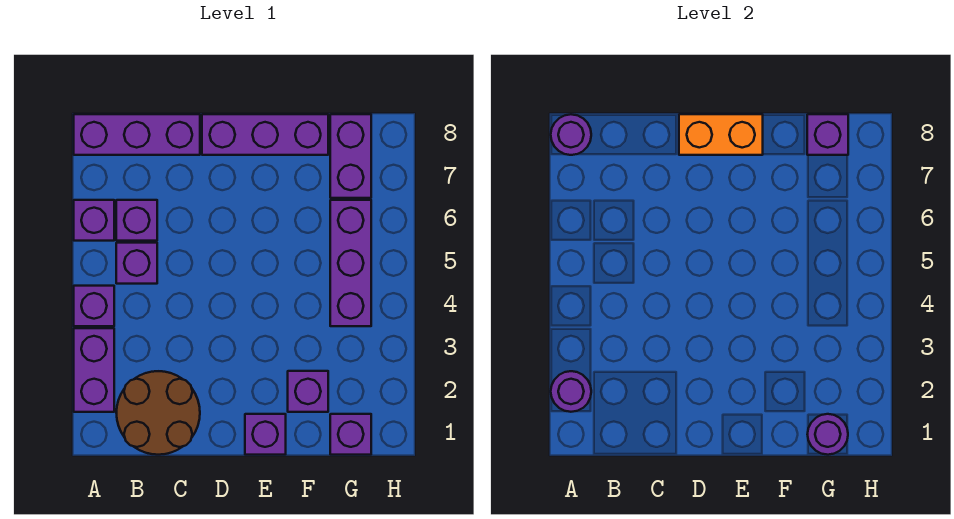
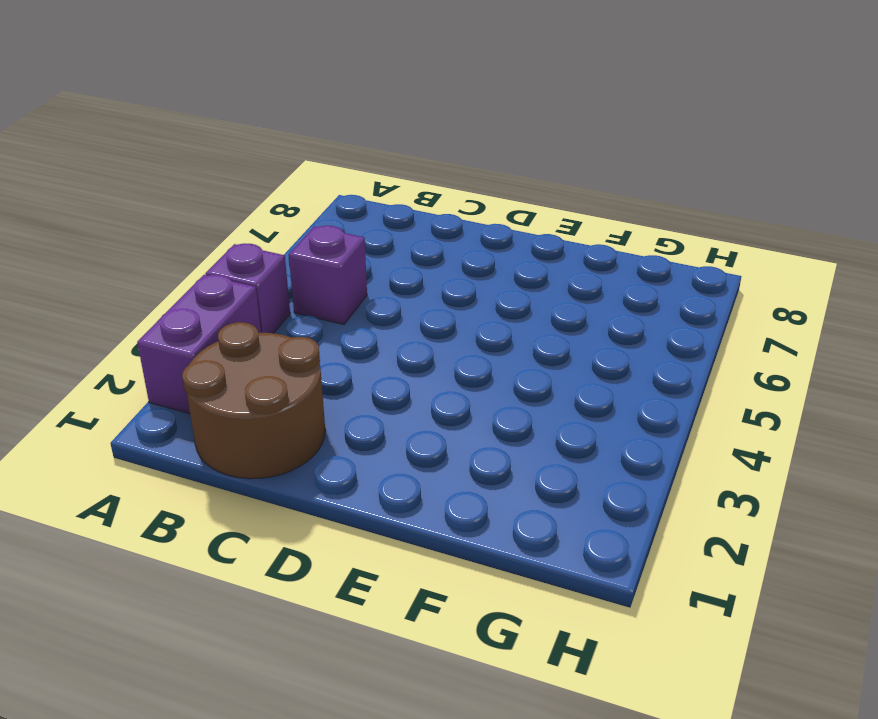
none -> purple 1x1 brick [74,200,114,241]
none -> purple 1x3 brick [74,114,200,155]
none -> purple 1x1 brick [116,200,157,241]

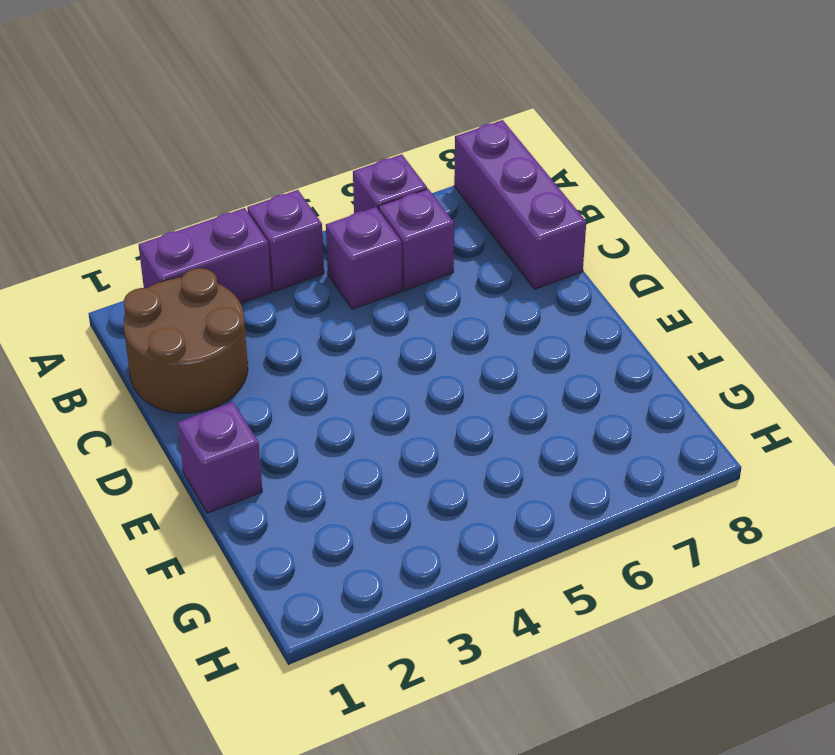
none -> purple 1x3 brick [202,114,328,155]
none -> purple 1x1 brick [288,371,328,412]
none -> purple 1x1 brick [330,414,371,455]

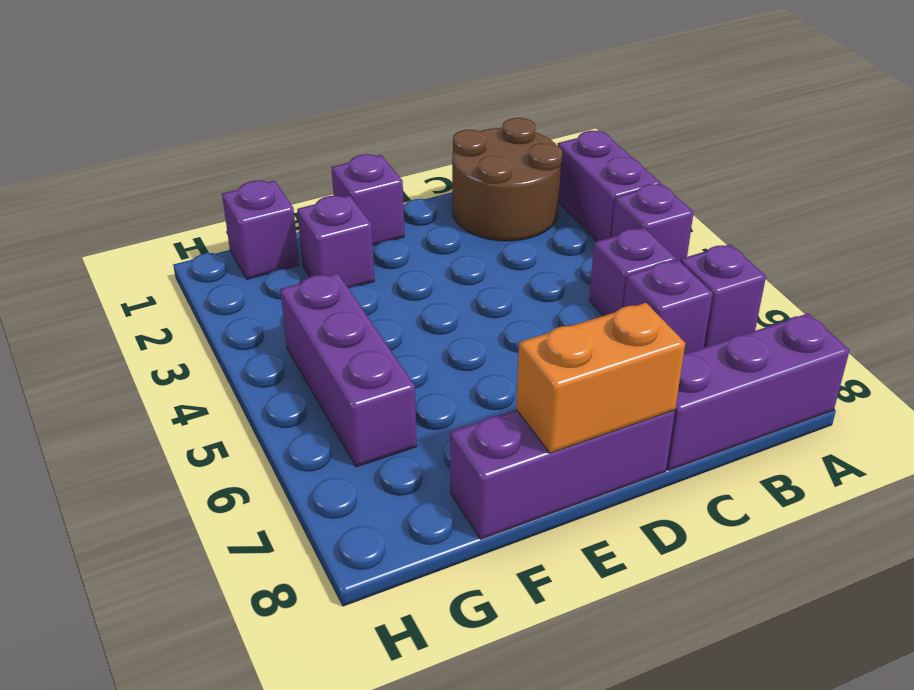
none -> purple 1x2 brick [330,114,371,198]
none -> purple 1x1 round brick [551,371,591,412]
none -> purple 1x1 round brick [551,114,591,155]

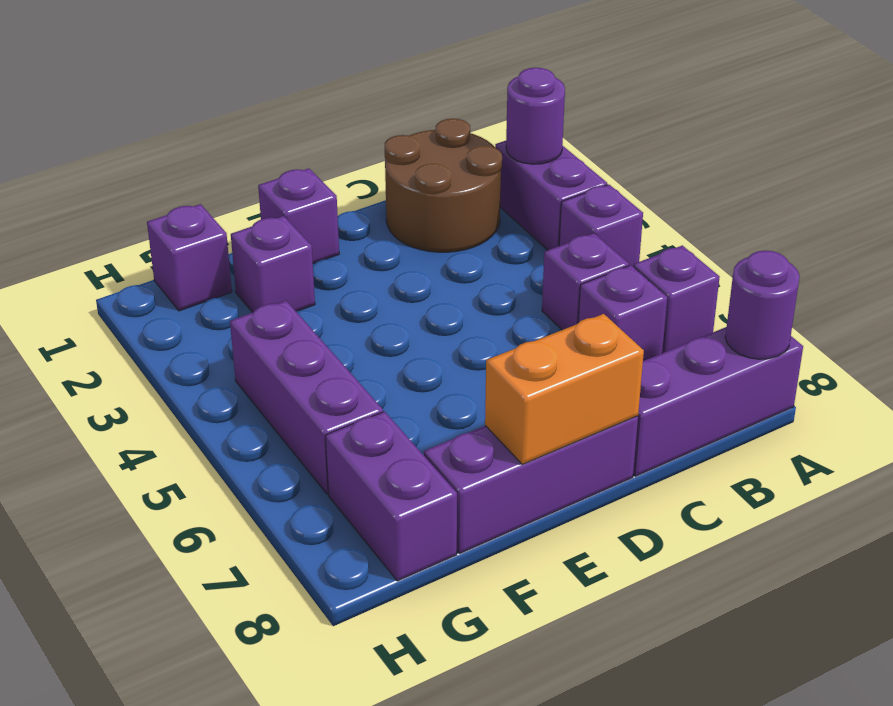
none -> purple 1x1 round brick [807,414,848,455]
none -> purple 1x1 brick [807,114,848,155]

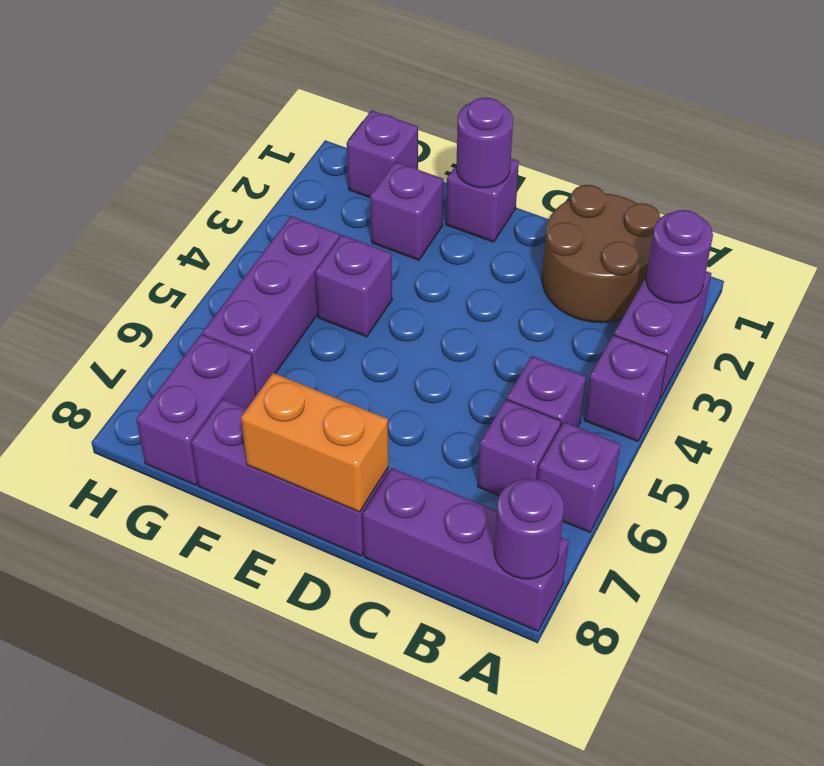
purple 1x1 round brick [456,98,513,188] -> purple 1x1 round brick moved to [807,414,848,455]
purple 1x1 brick [315,235,392,337] -> purple 1x1 brick moved to [807,114,848,155]

